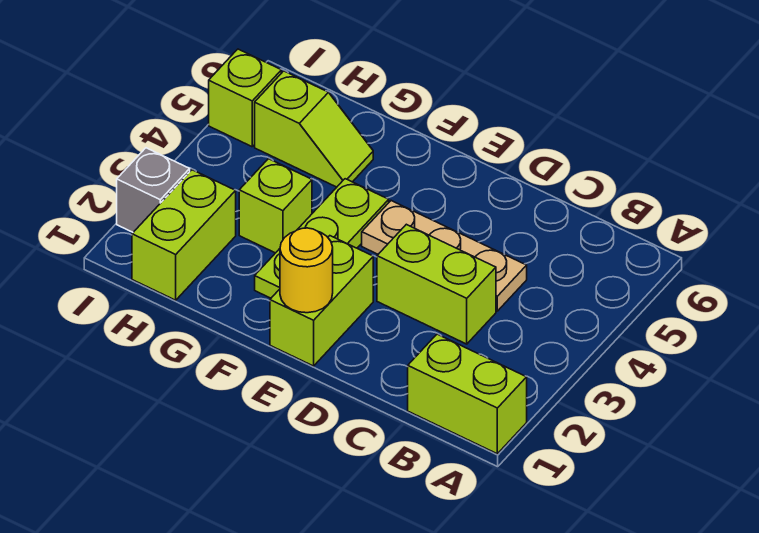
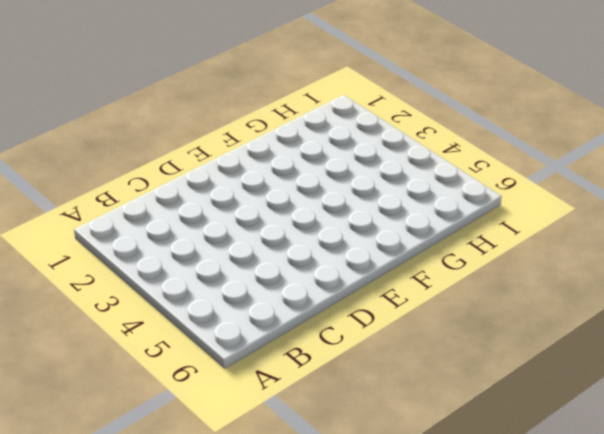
none -> lime 1x2 brick [408,334,527,454]
none -> lime 1x2 brick [377,224,496,344]

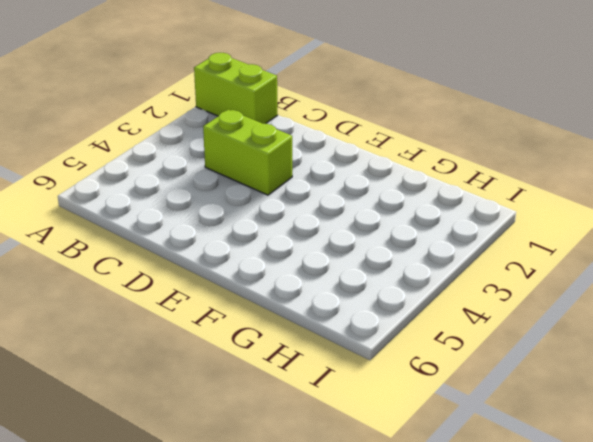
none -> tan 1x3 plate [362,201,527,311]
none -> lime 1x2 brick [270,236,373,366]

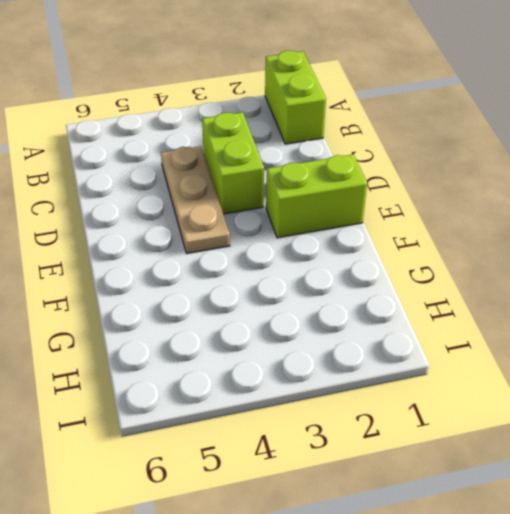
none -> lime 1x3 plate [255,179,389,298]
none -> lime 1x1 brick [239,159,312,253]

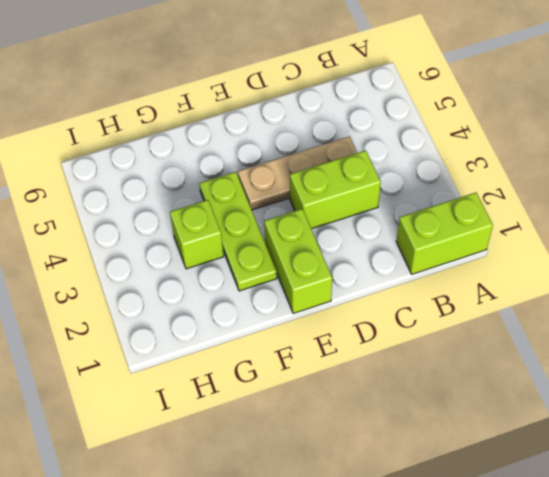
none -> lime 1x2 slope [255,71,373,187]
none -> lime 1x2 brick [132,170,236,300]

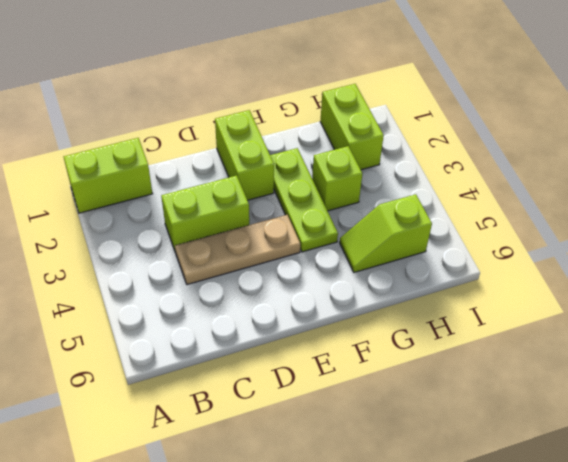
none -> grey 1x1 brick [117,148,190,232]
none -> lime 1x1 brick [209,49,281,147]

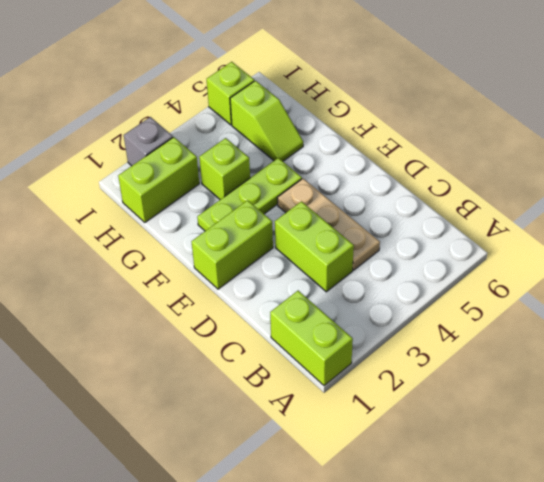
none -> yellow 1x1 round brick [280,228,333,313]

